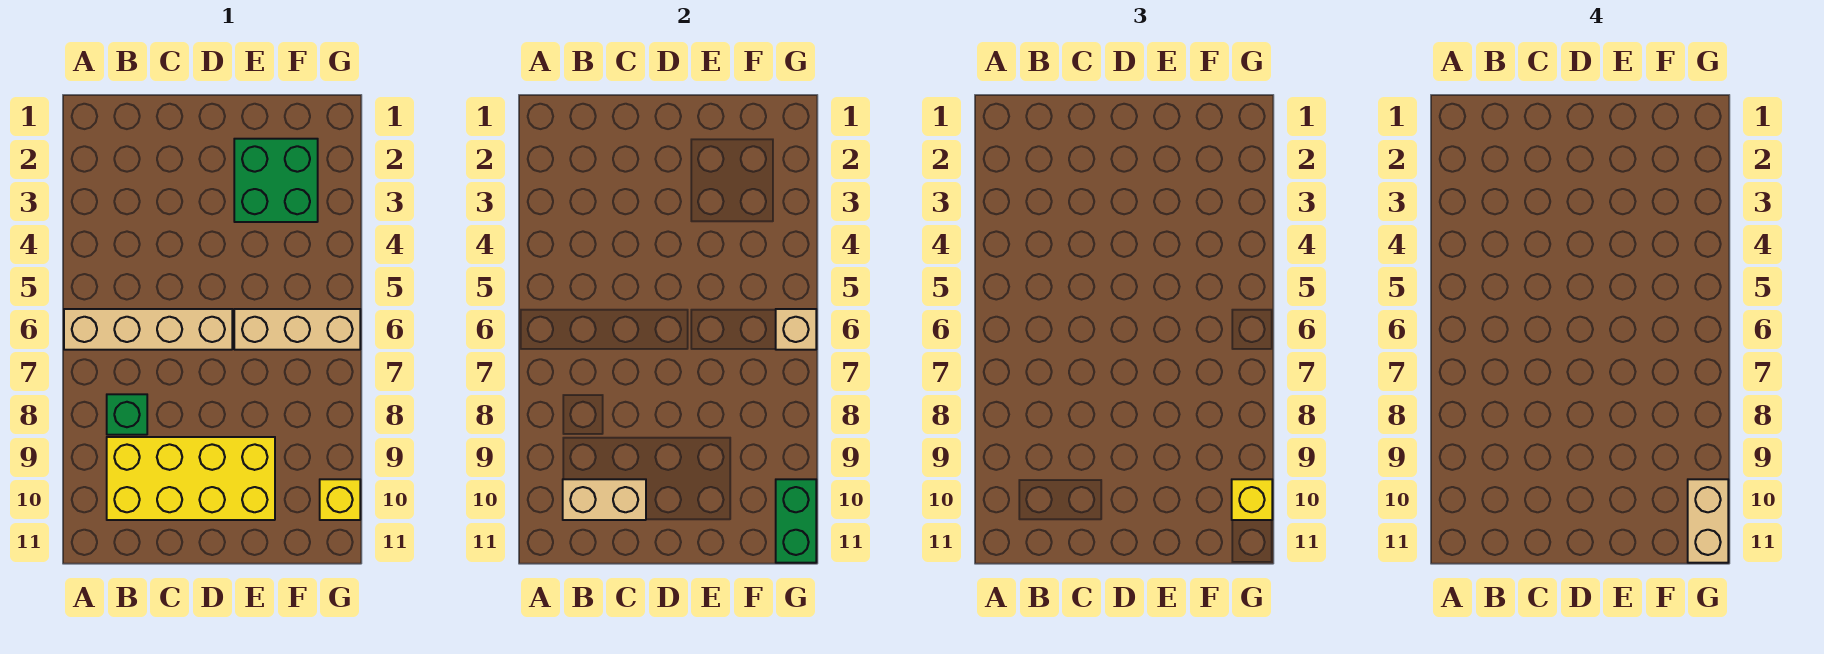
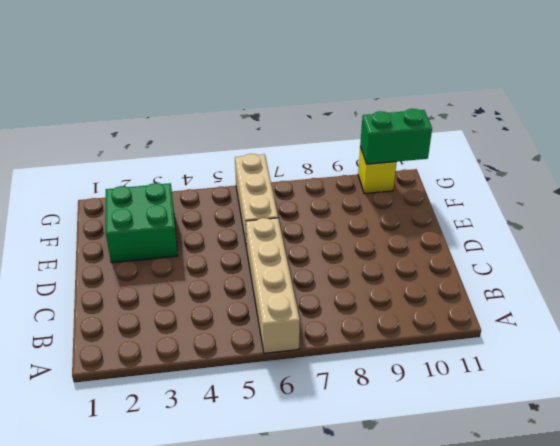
none -> green 1x1 brick [107,394,147,435]
none -> yellow 2x4 brick [107,437,275,520]

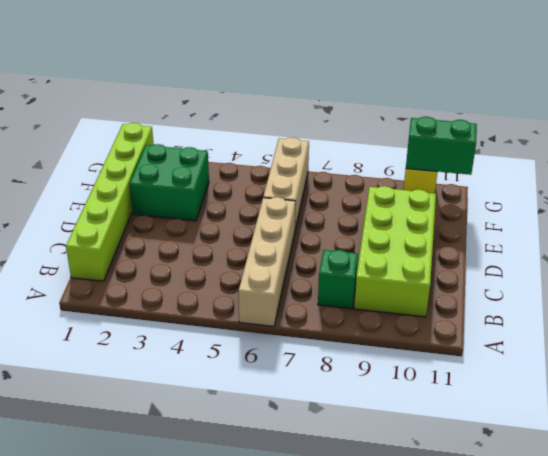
lime 1x6 brick [66,123,153,281] -> none
lime 2x4 brick [354,186,436,317] -> yellow 2x4 brick [107,437,275,520]
none -> tan 1x2 brick [563,479,646,520]
none -> tan 1x1 brick [776,309,816,350]

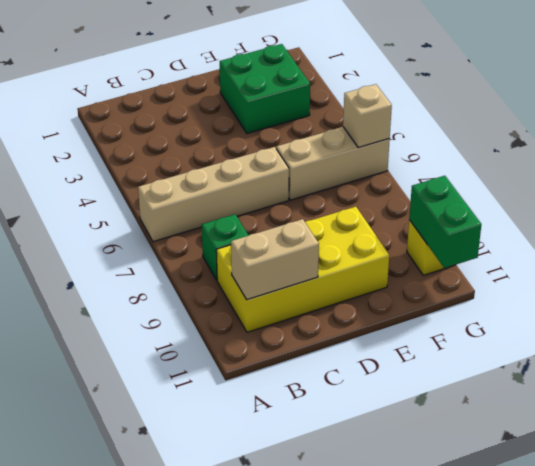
none -> yellow 1x1 brick [1232,479,1272,520]
none -> tan 1x2 brick [1688,479,1728,563]

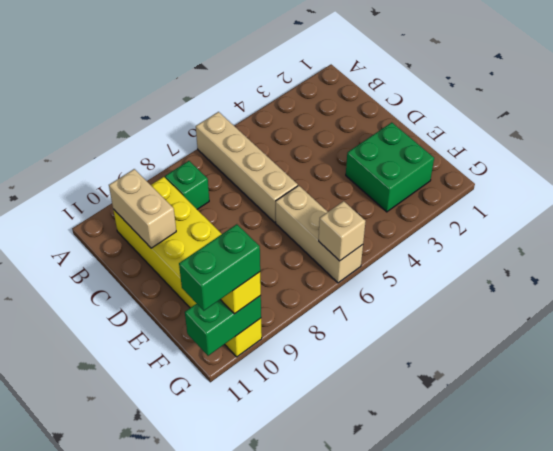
green 1x2 brick [179,224,260,311] -> tan 1x2 brick [1688,479,1728,563]

